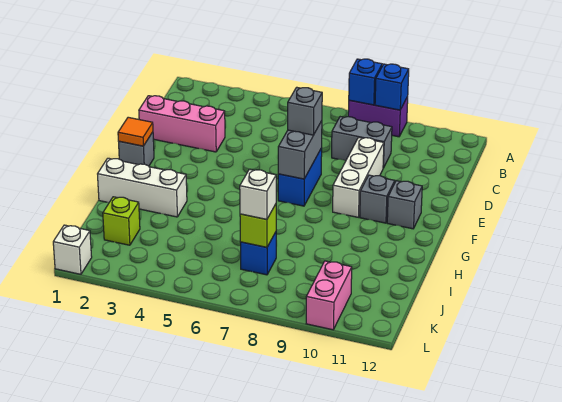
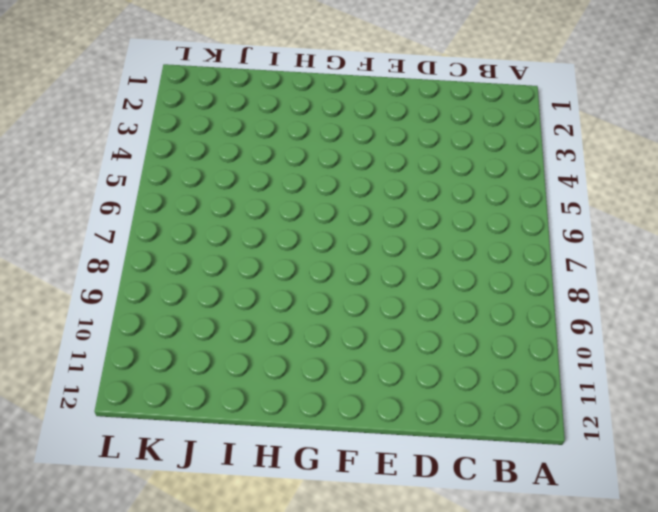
none -> purple 1x2 brick [348,97,408,137]
none -> grey 1x2 brick [332,117,392,168]
none -> pink 1x3 brick [139,96,225,152]

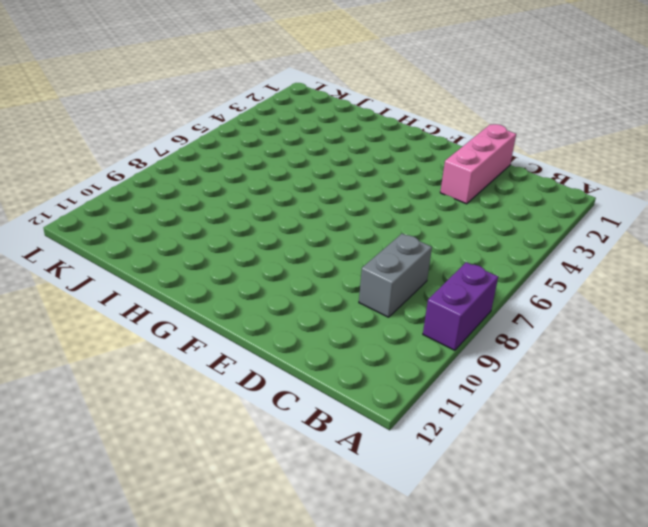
none -> white 1x3 brick [333,137,384,217]
none -> blue 1x2 brick [278,148,322,206]
none -> grey 1x1 brick [119,132,154,166]

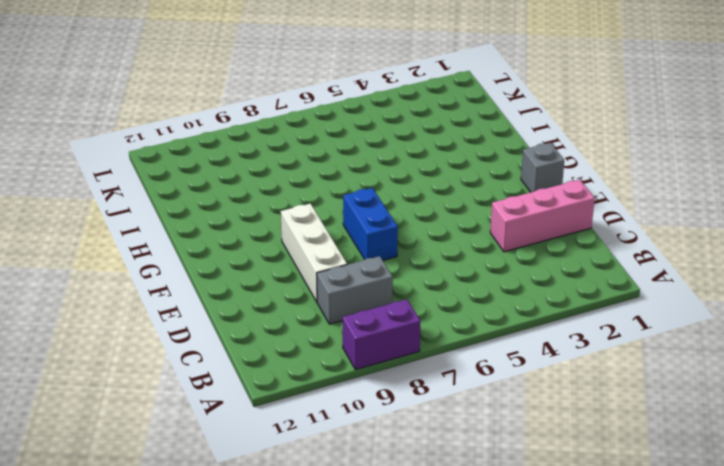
none -> grey 1x1 brick [360,175,395,223]
none -> grey 1x1 brick [387,181,422,229]
none -> white 1x3 brick [98,158,187,217]

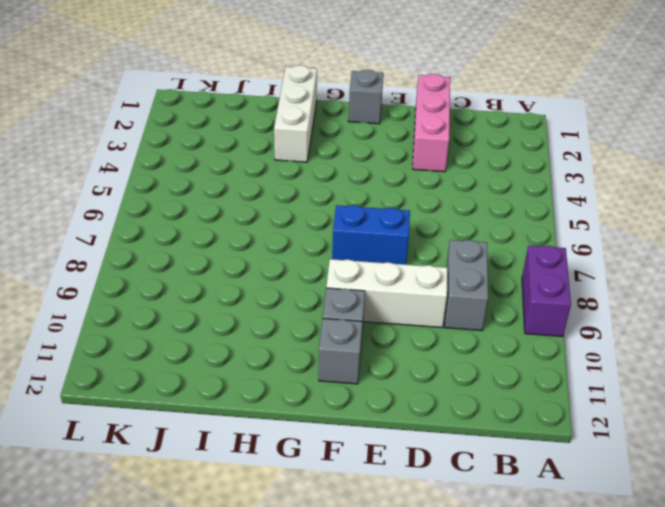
none -> lime 1x1 brick [103,197,140,245]
none -> blue 1x1 brick [240,232,276,275]
none -> pink 1x2 brick [306,261,352,330]

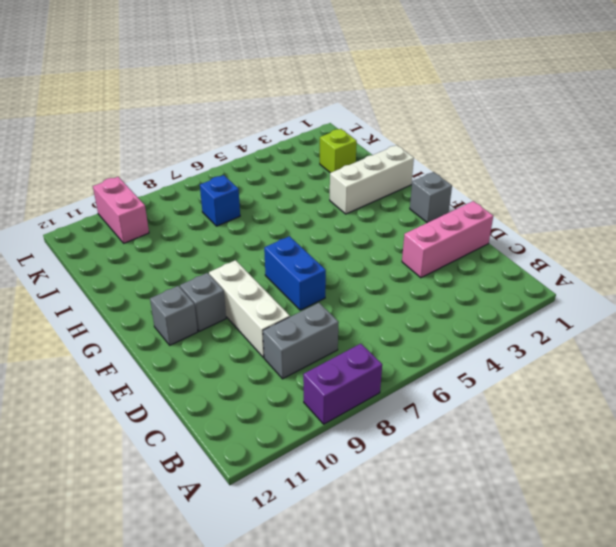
none -> white 1x1 brick [53,225,92,274]
none -> blue 1x1 brick [349,59,382,105]
none -> blue 1x1 brick [375,64,409,110]

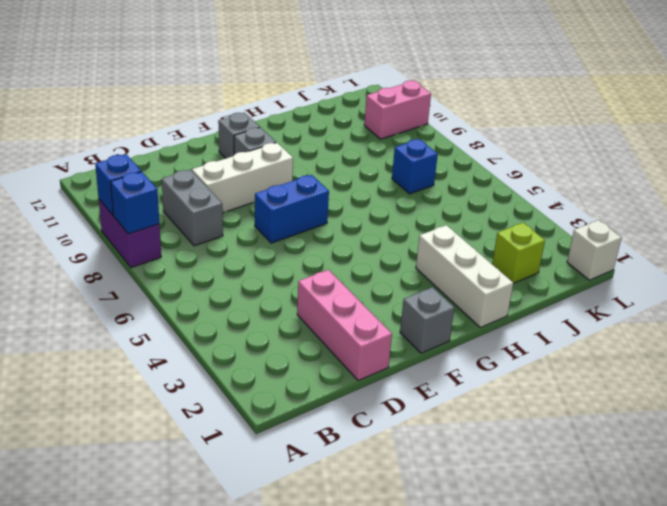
none -> grey 1x2 brick [278,121,322,179]
none -> orange 1x1 tile [118,117,153,146]
none -> lime 1x1 brick [240,204,276,247]

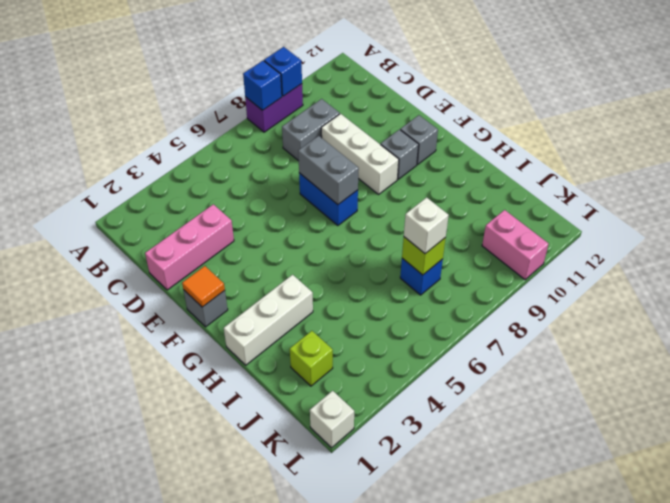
none -> grey 1x1 brick [288,87,322,135]

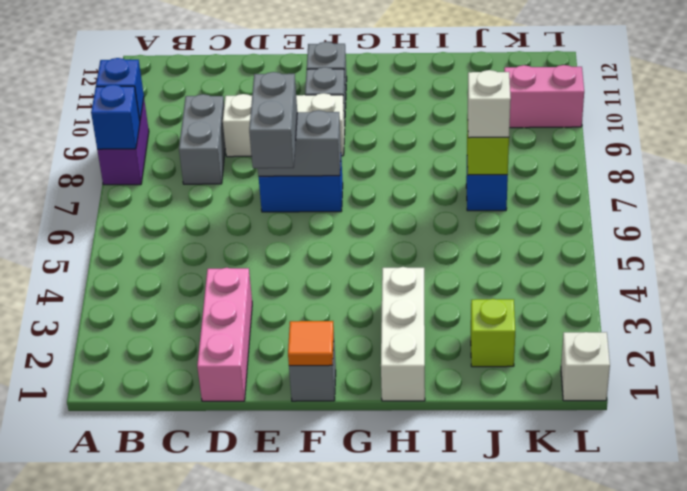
grey 1x2 brick [249,72,297,168] -> grey 1x1 brick [288,87,322,135]

